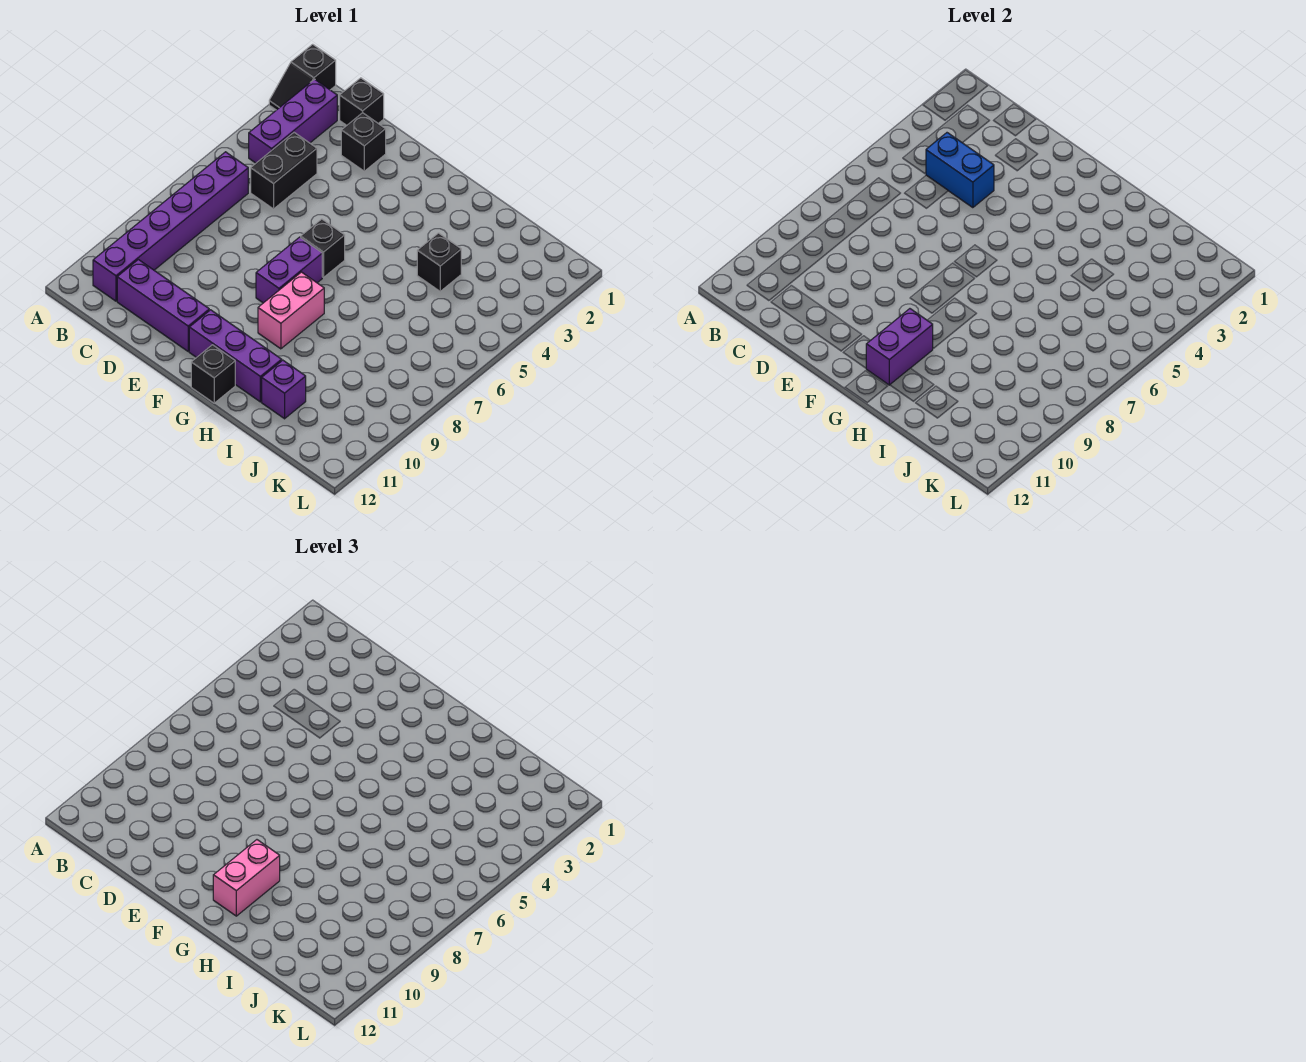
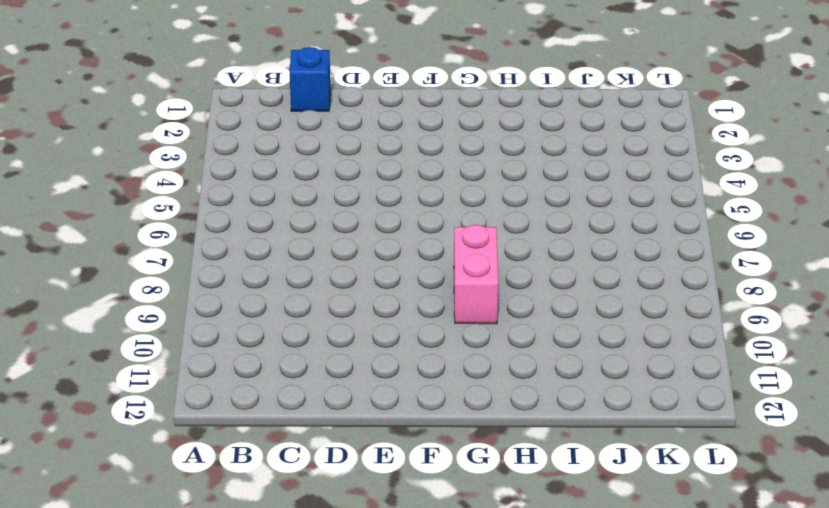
blue 1x1 brick [290,47,331,111] -> black 1x1 brick [340,78,384,125]
none -> black 1x2 slope [269,44,336,110]
none -> purple 1x3 brick [249,79,337,163]
none -> purple 1x6 brick [93,152,248,301]

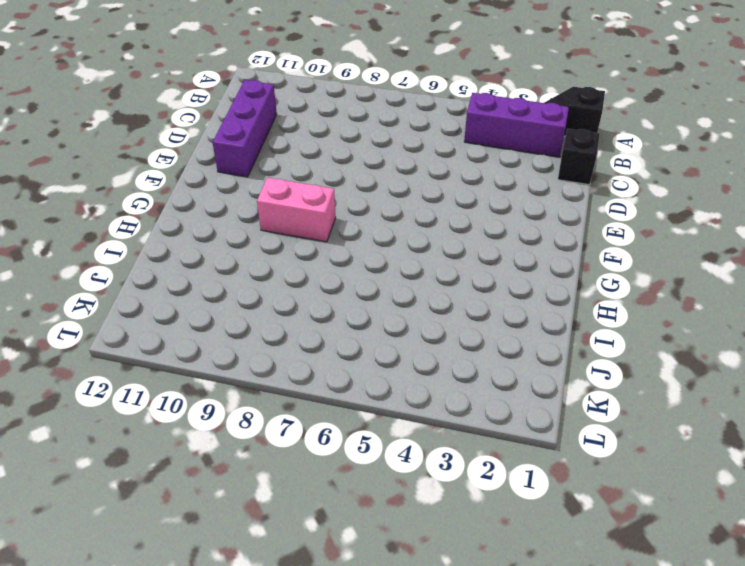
none -> purple 1x6 brick [93,152,248,301]
none -> black 1x2 brick [251,133,317,209]
none -> black 1x1 brick [341,113,386,171]

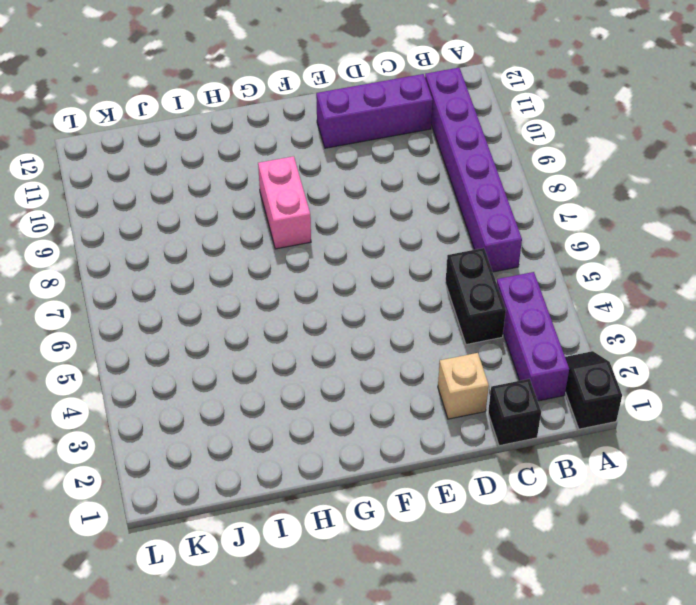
tan 1x1 brick [438,353,489,419] -> black 1x1 brick [341,113,386,171]
none -> black 1x1 brick [301,219,345,277]
none -> purple 1x2 brick [256,237,322,303]
none -> purple 1x3 brick [189,310,282,402]

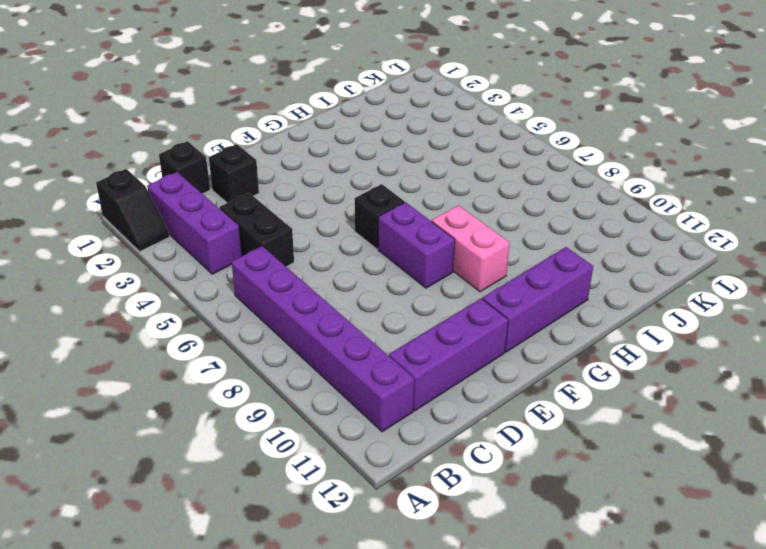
none -> black 1x1 brick [191,345,235,403]
none -> black 1x1 brick [417,233,461,291]
none -> purple 1x1 brick [262,360,306,419]

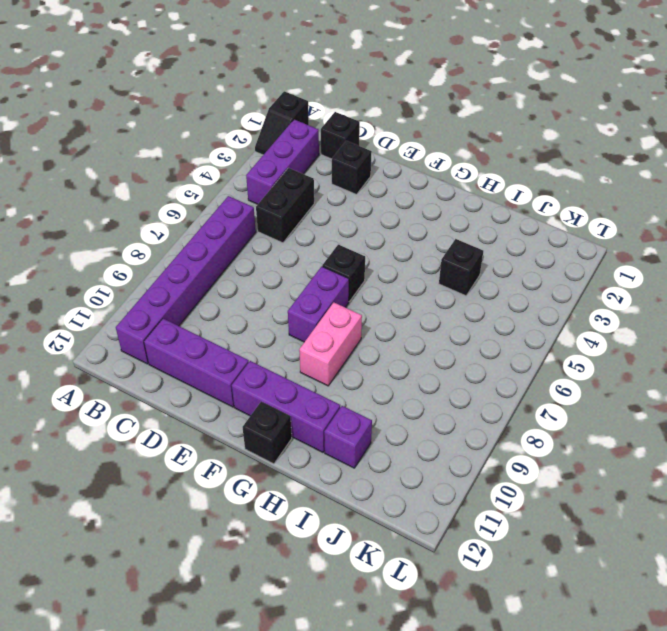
none -> blue 1x2 brick [926,133,994,208]
none -> purple 1x2 brick [866,309,933,385]
none -> pink 1x2 brick [213,840,280,916]

